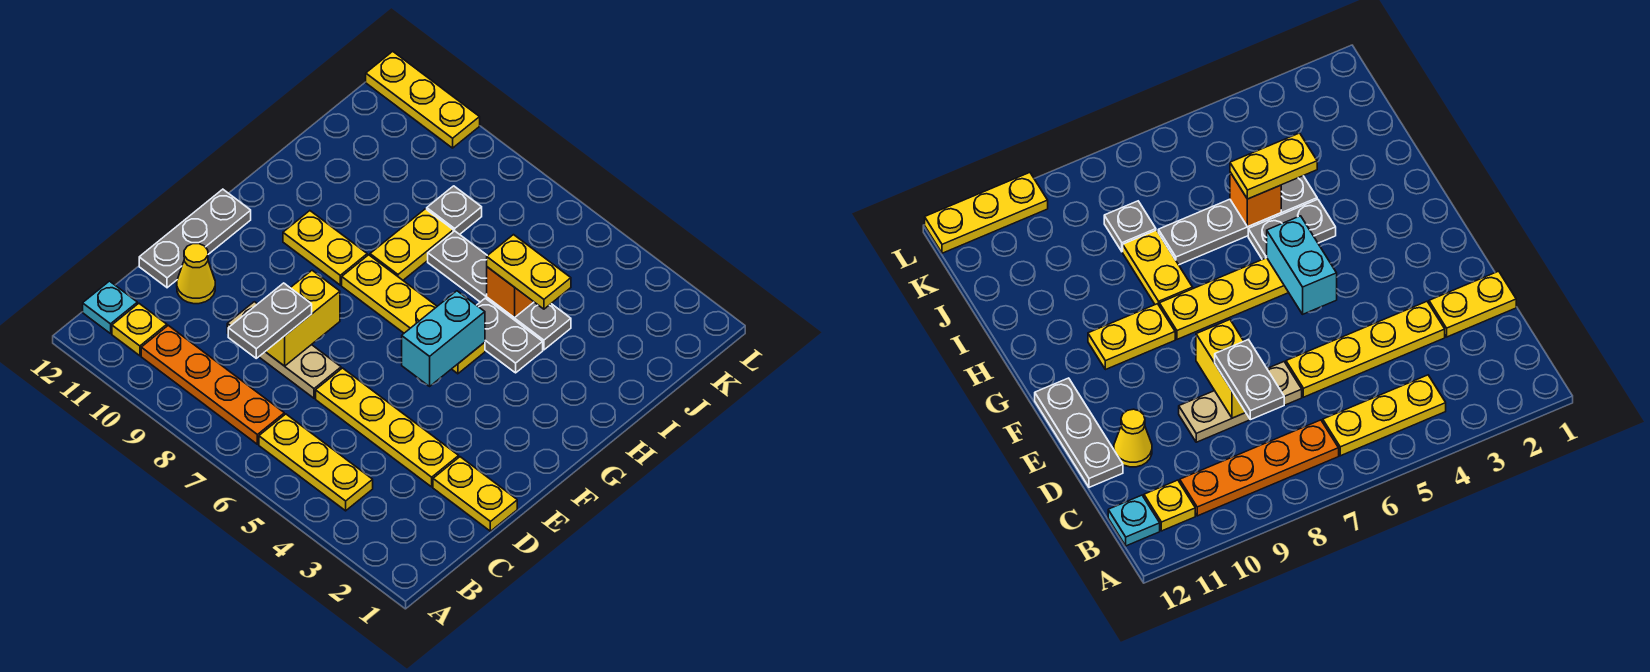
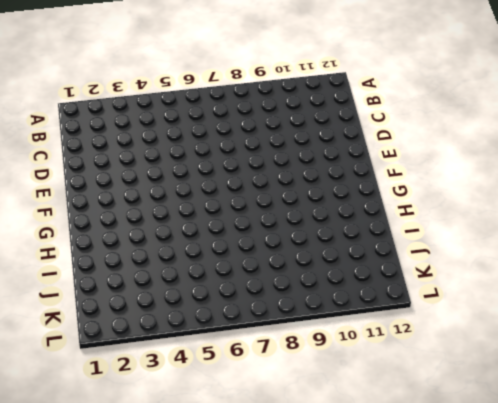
none -> yellow 1x3 plate [259,414,373,511]
none -> orange 1x4 plate [141,325,284,444]
none -> yellow 1x1 plate [112,303,167,356]

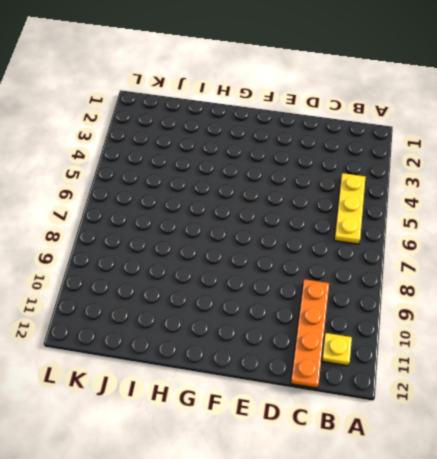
orange 1x4 plate [291,279,329,388] -> orange 1x4 plate moved to [141,325,284,444]
none -> cyan 1x1 plate [83,281,137,334]
none -> yellow 1x2 plate [433,457,517,531]
none -> yellow 1x4 plate [316,368,459,487]

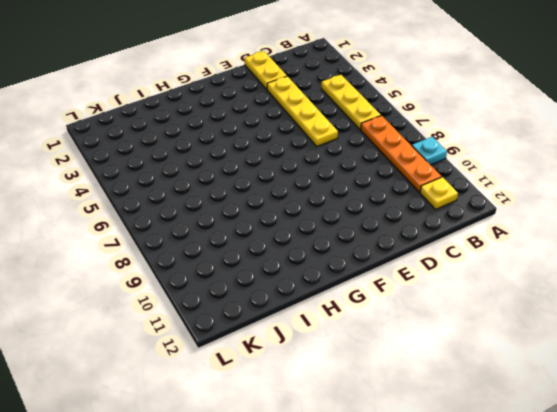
cyan 1x1 plate [412,137,447,165] -> cyan 1x1 plate moved to [83,281,137,334]
none -> tan 1x3 plate [227,302,341,398]
none -> yellow 1x1 cone [177,244,215,304]
none -> grey 1x3 plate [139,189,251,288]

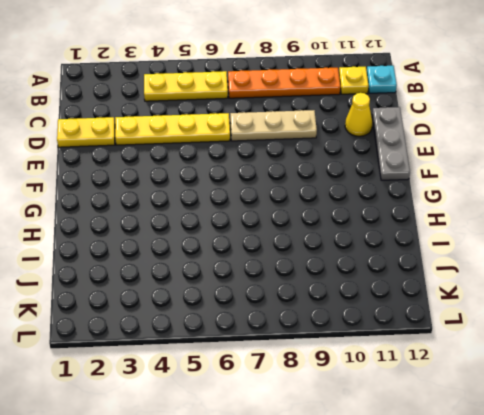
none -> yellow 1x4 plate [342,255,485,374]
none -> yellow 1x2 plate [283,211,367,285]
none -> grey 1x2 plate [477,298,543,373]

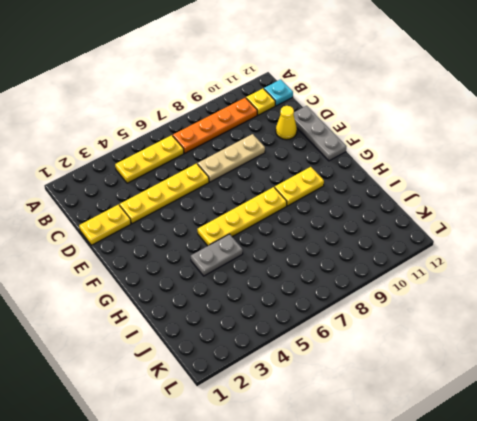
none -> yellow 1x2 plate [370,209,453,280]
none -> grey 1x4 plate [428,231,571,350]
none -> grey 1x1 plate [427,186,482,234]

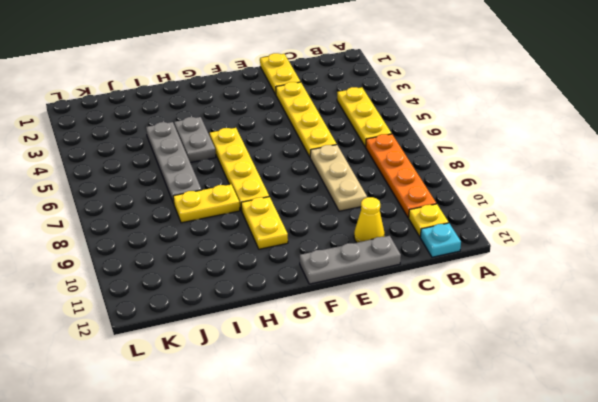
none -> grey 1x1 plate [427,186,482,234]
none -> yellow 1x3 plate [366,51,480,148]
none -> yellow 1x2 brick [265,270,340,366]

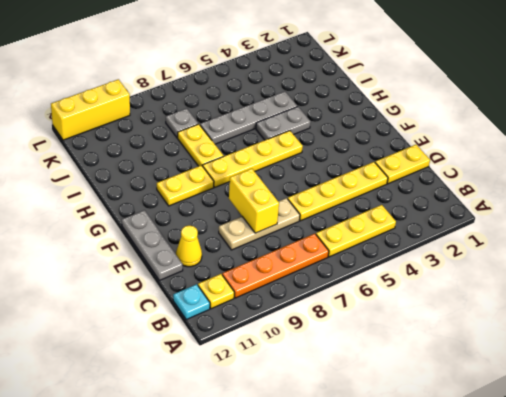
yellow 1x3 brick [51,79,130,140] -> yellow 1x3 plate [366,51,480,148]
none -> cyan 1x2 brick [402,291,485,386]
none -> orange 1x1 brick [487,267,533,318]
none -> grey 1x2 plate [228,283,312,358]

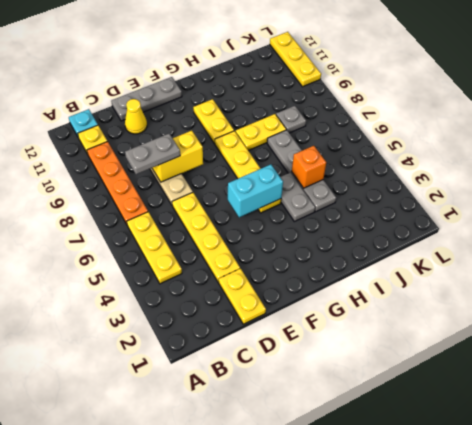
none -> yellow 1x2 plate [487,235,571,309]

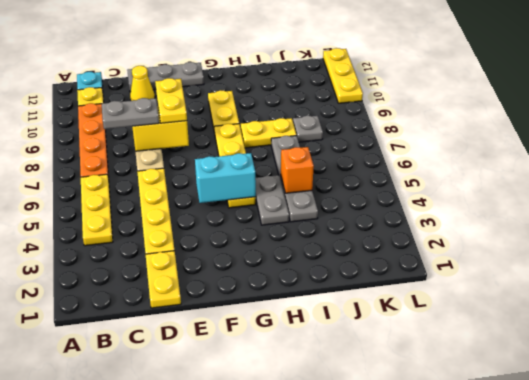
yellow 1x2 plate [155,78,187,123] -> yellow 1x2 plate moved to [487,235,571,309]

